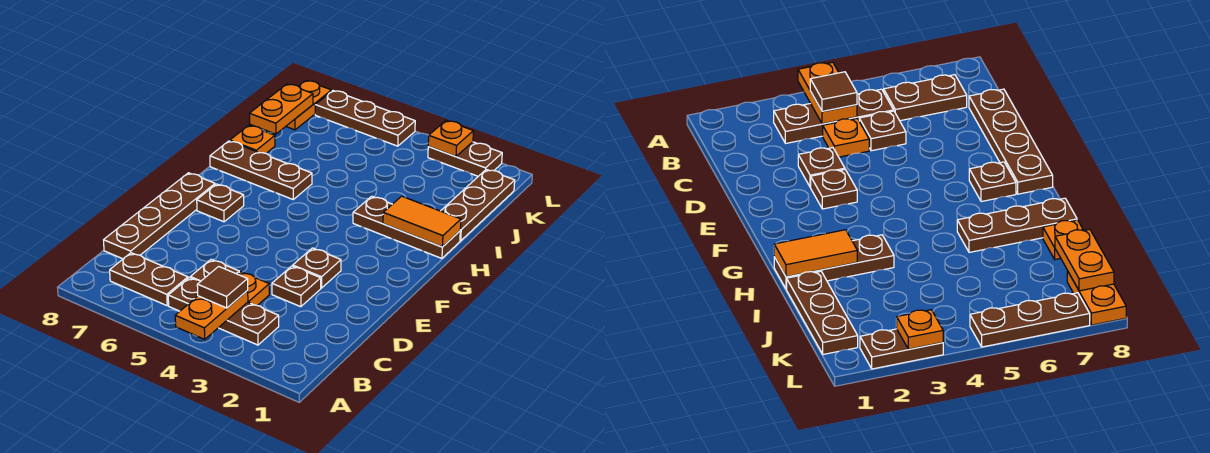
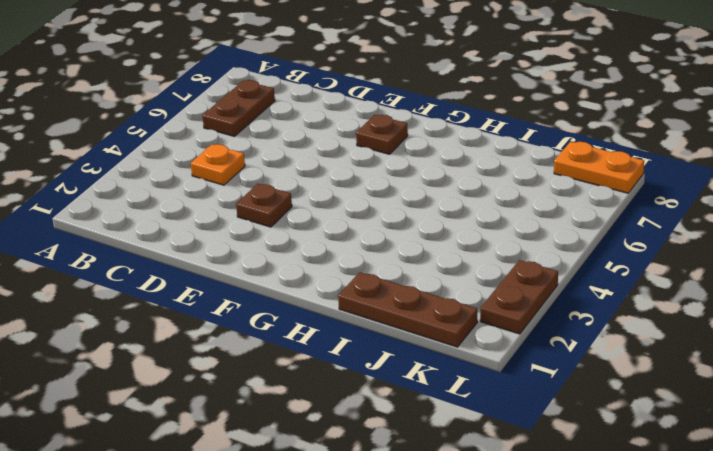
none -> brown 1x3 plate [168,278,279,345]
none -> brown 1x1 plate [190,259,239,281]
none -> brown 1x4 plate [104,173,215,259]

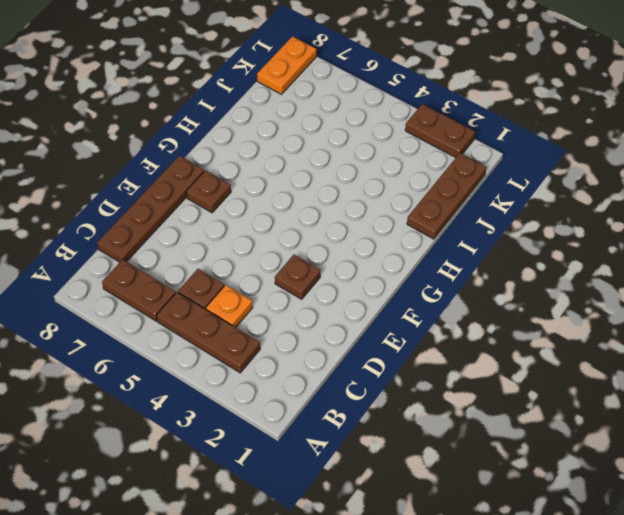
none -> brown 1x1 plate [272,266,321,307]
none -> brown 1x3 plate [353,196,460,258]
none -> brown 1x3 plate [210,141,312,199]

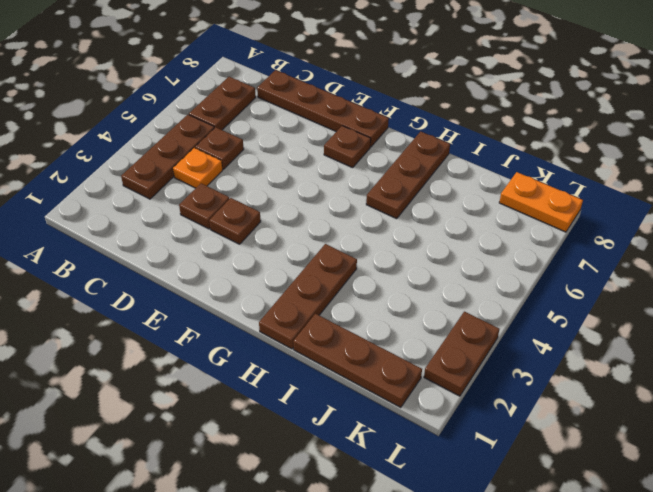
none -> orange 1x1 plate [230,125,275,153]
none -> brown 1x3 plate [315,91,415,146]
none -> orange 1x2 plate [175,291,248,339]

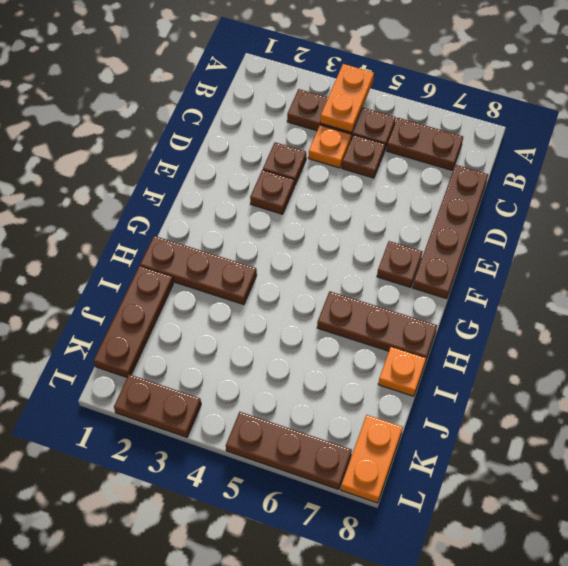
none -> orange 1x2 tile [383,196,461,247]
none -> orange 1x2 plate [249,84,313,134]
none -> orange 1x1 plate [428,121,473,157]

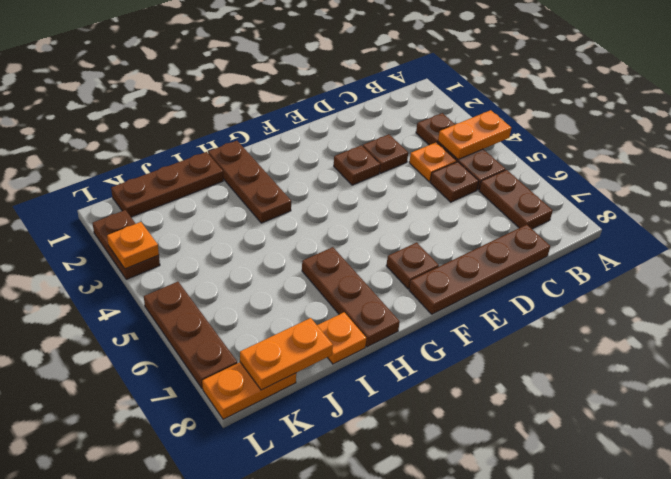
none -> orange 1x2 tile [383,196,461,247]
none -> brown 1x1 tile [197,266,248,308]

